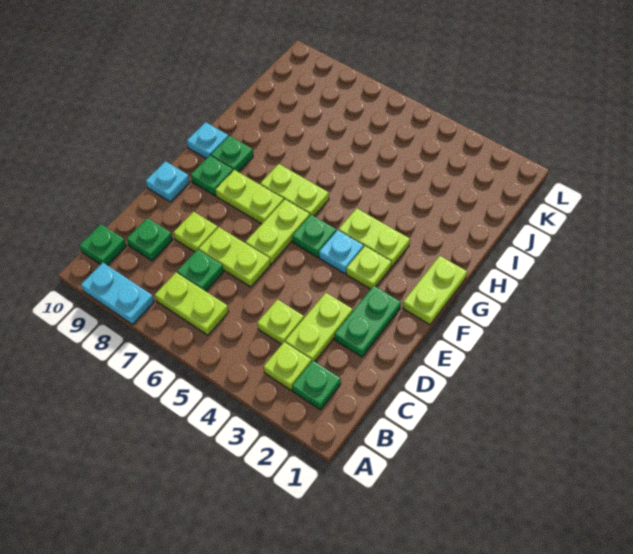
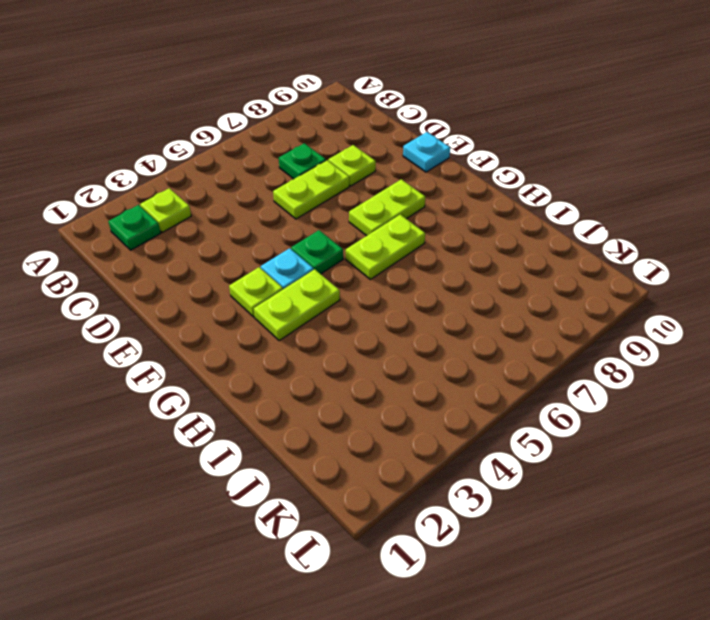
none -> cyan 1x2 plate [81,263,154,324]
none -> lime 1x2 plate [155,273,229,335]
none -> green 1x1 plate [80,224,126,265]

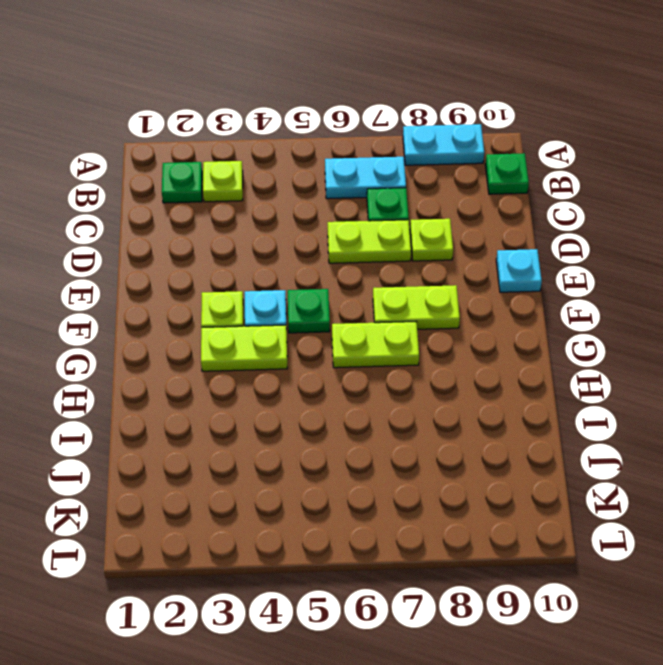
cyan 1x2 plate [325,157,406,199] -> lime 1x2 plate [155,273,229,335]
none -> lime 1x2 plate [285,293,353,362]
none -> lime 1x1 plate [257,300,304,344]
none -> green 1x1 plate [127,218,173,261]

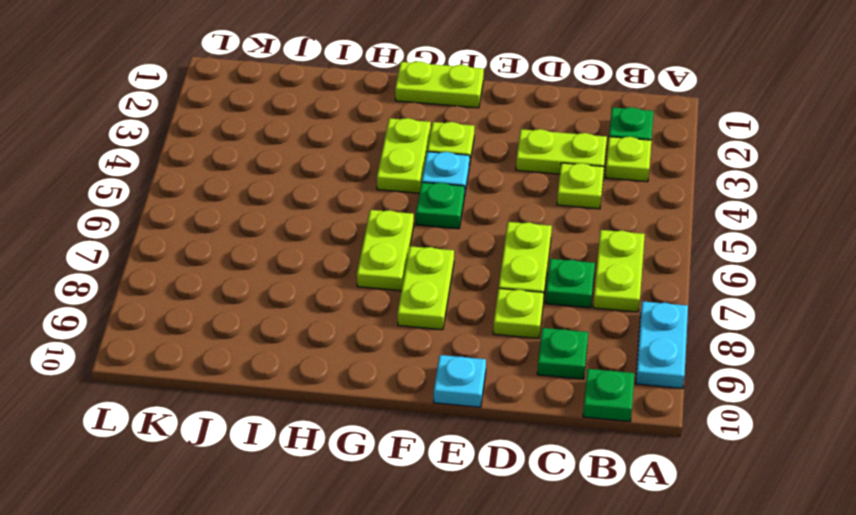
none -> green 1x2 plate [335,286,401,357]
none -> lime 1x2 plate [246,199,310,264]
none -> green 1x1 plate [191,156,233,196]

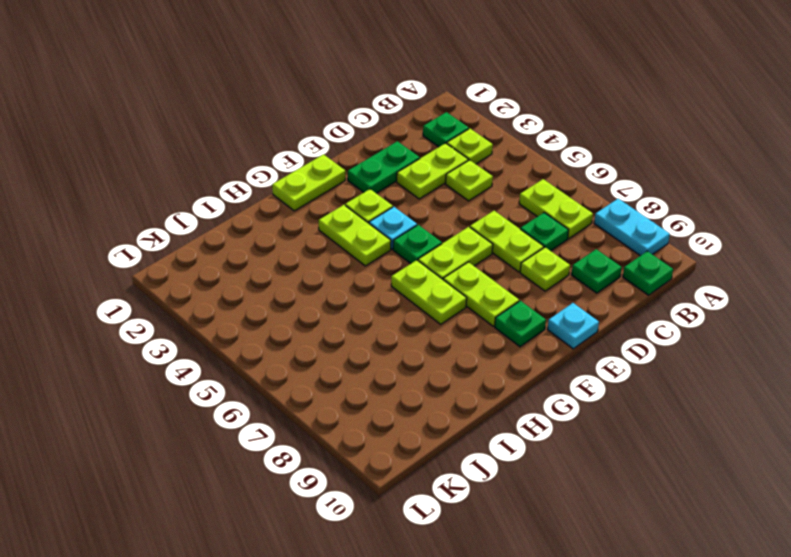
none -> green 1x1 plate [211,136,253,172]
none -> cyan 1x1 plate [187,122,228,159]

